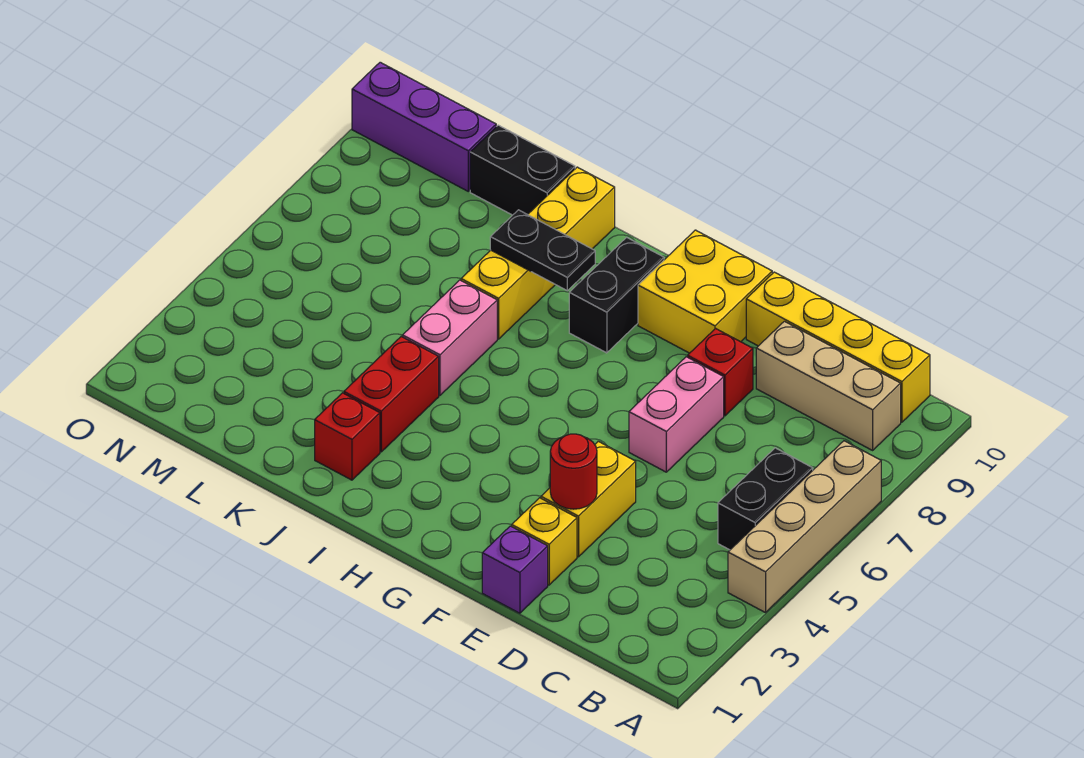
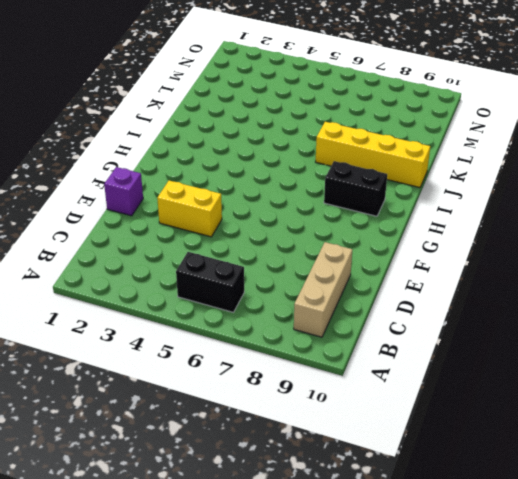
none -> tan 1x4 brick [728,441,881,613]
none -> yellow 1x4 brick [746,272,930,422]
none -> yellow 1x1 brick [512,498,577,585]

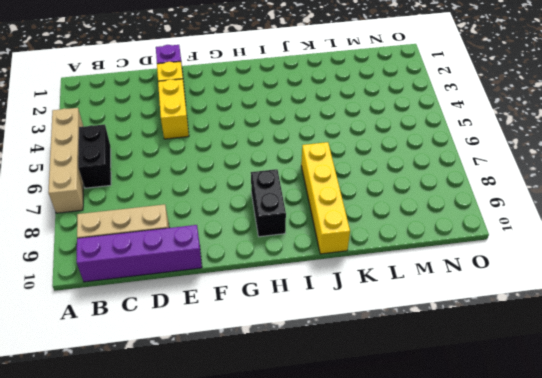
purple 1x4 brick [77,225,202,282] -> yellow 1x4 brick [746,272,930,422]
none -> pink 1x2 brick [629,357,724,472]
none -> red 1x1 brick [688,329,753,416]
none -> yellow 2x2 brick [638,230,772,353]

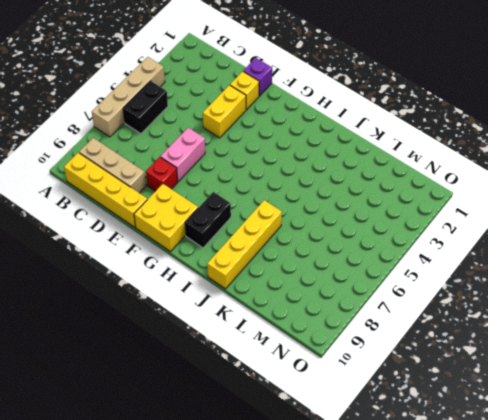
none -> red 1x1 brick [315,393,380,480]
none -> red 1x2 brick [344,337,439,452]
none -> pink 1x2 brick [403,280,497,395]

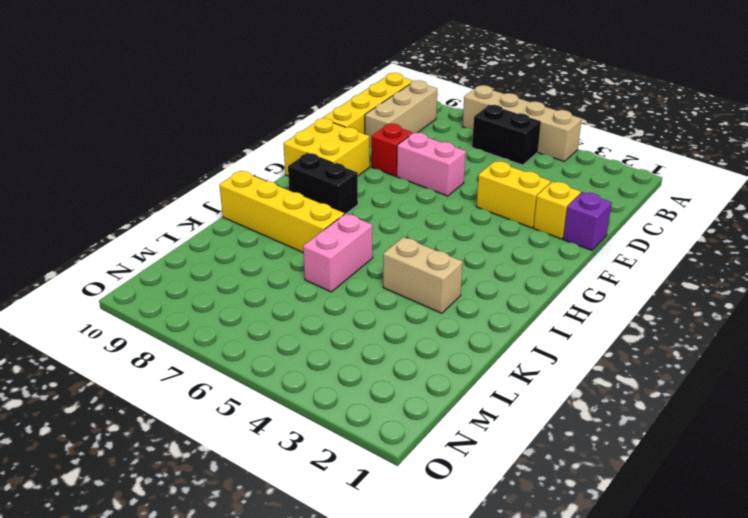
tan 1x2 brick [383,237,463,313] -> red 1x2 brick [344,337,439,452]
pink 1x2 brick [303,214,373,292] -> pink 1x2 brick turned to [403,280,497,395]
none -> red 1x1 brick [315,393,380,480]
none -> black 1x2 brick [470,125,575,215]
none -> purple 1x3 brick [352,62,496,191]

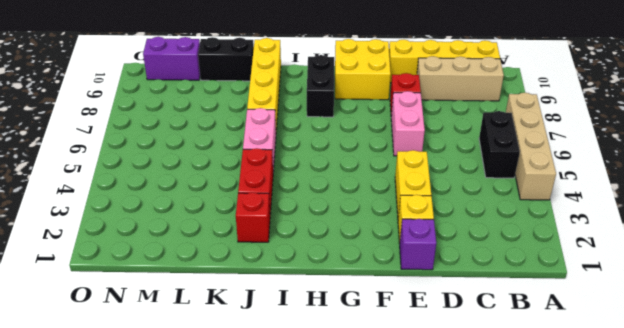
purple 1x2 brick [143,37,200,80] -> purple 1x3 brick [352,62,496,191]
none -> red 1x1 round brick [550,434,597,509]
none -> black 1x2 plate [490,210,595,291]

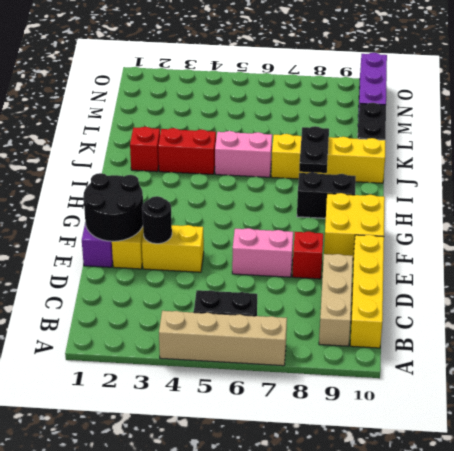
black 2x2 round brick [83,173,143,241] -> none
black 1x1 round brick [142,196,172,244] -> red 1x1 round brick [550,434,597,509]

